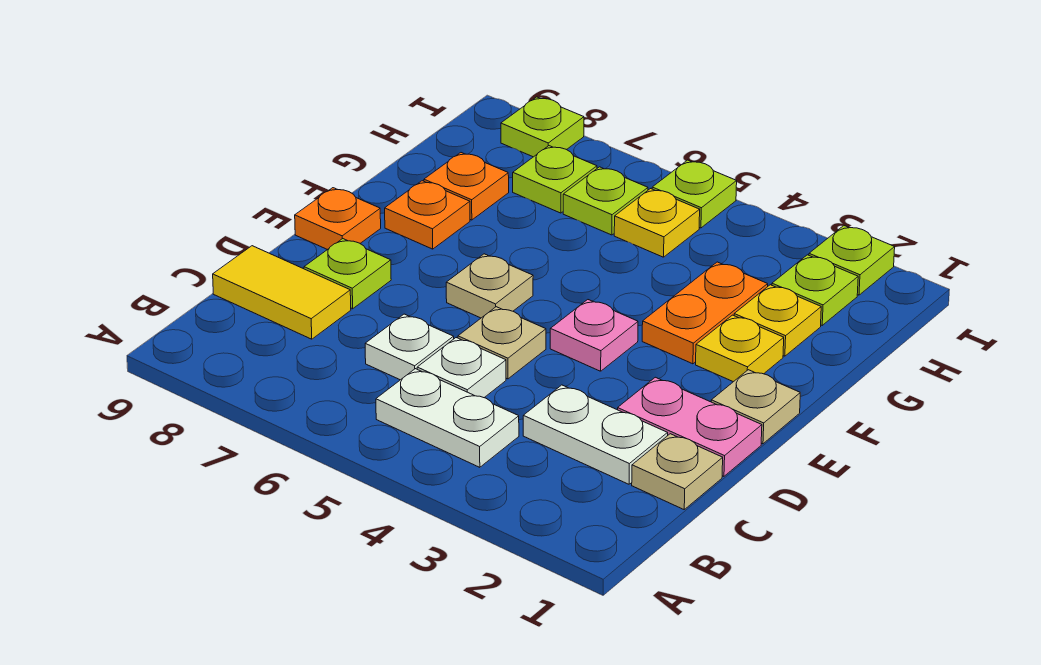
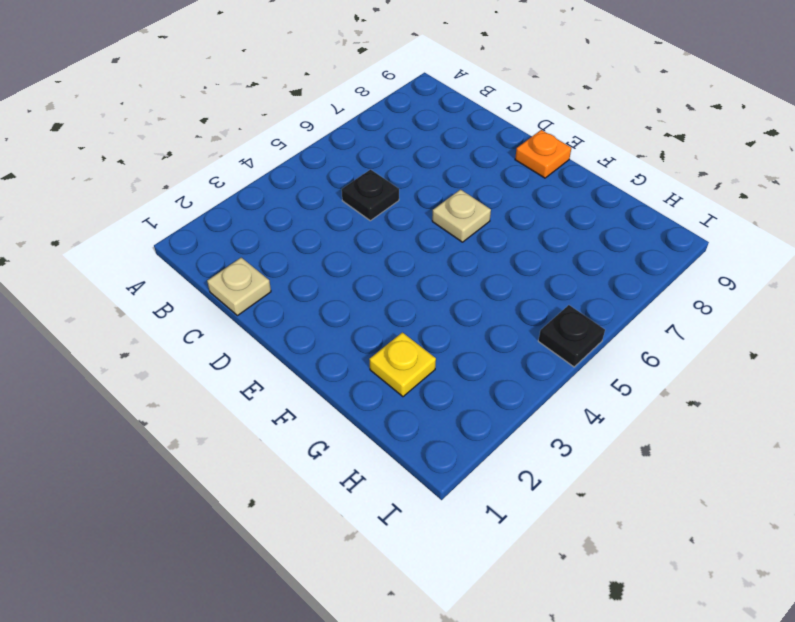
black 1x1 plate [342,169,399,221] -> white 1x1 plate [417,338,506,398]
black 1x1 plate [538,305,605,367] -> lime 1x1 plate [652,160,737,228]
none -> white 1x2 plate [376,369,519,467]
none -> white 1x2 plate [523,385,668,484]
none -> white 1x1 plate [365,314,454,380]

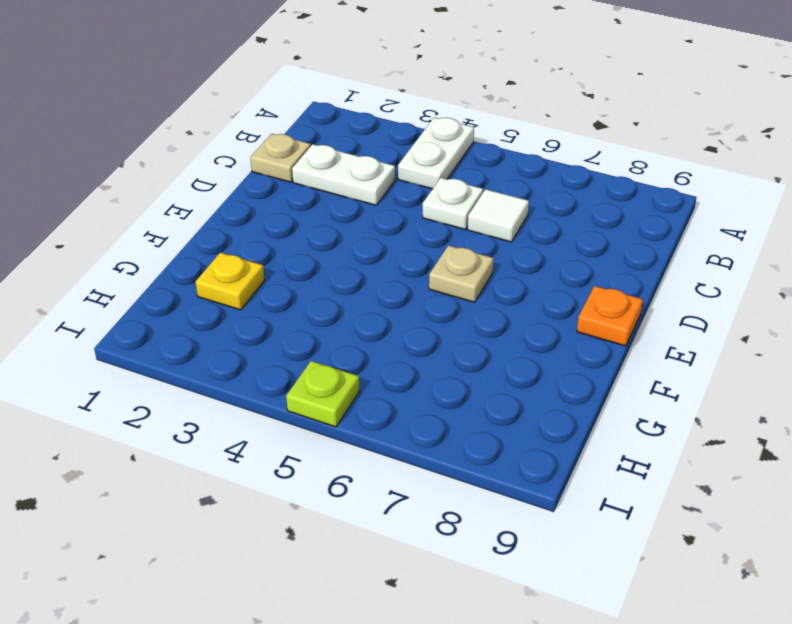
white 1x2 plate [398,117,474,189] -> white 1x2 plate turned to [376,369,519,467]
white 1x1 tile [468,189,529,242] -> white 1x1 plate [365,314,454,380]
none -> yellow 1x2 tile [213,246,351,339]
none -> pink 1x2 plate [618,377,762,476]
none -> tan 1x1 plate [458,307,546,379]

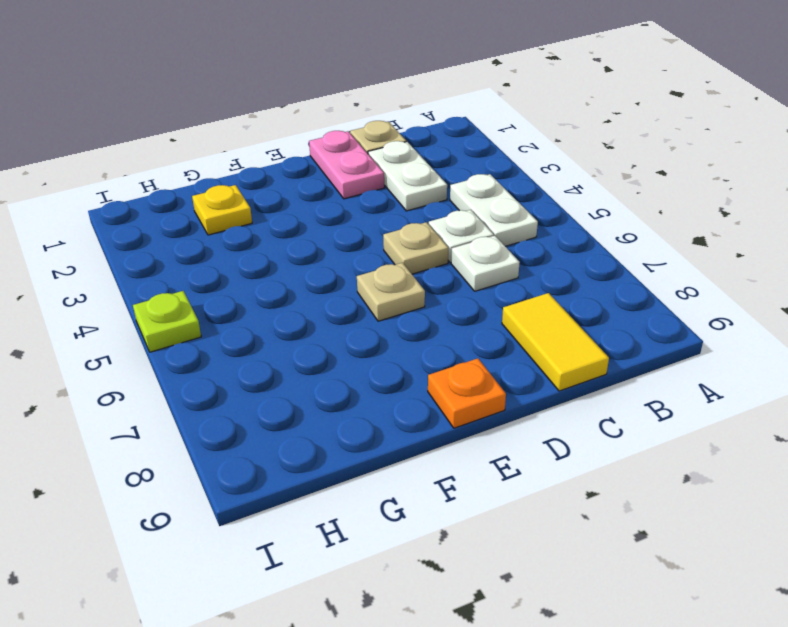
none -> lime 1x1 plate [304,239,391,309]
none -> tan 1x1 plate [711,370,800,444]
none -> pink 1x1 plate [550,300,638,371]

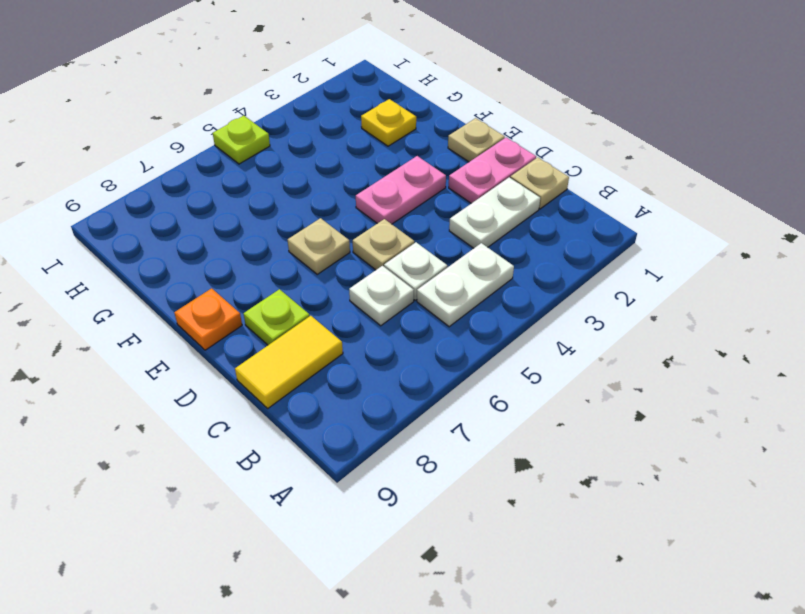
pink 1x2 plate [356,156,446,224] -> pink 1x1 plate [550,300,638,371]
none -> yellow 1x1 plate [696,315,784,382]
none -> orange 1x2 plate [642,262,768,364]
none -> orange 1x1 plate [385,181,470,249]

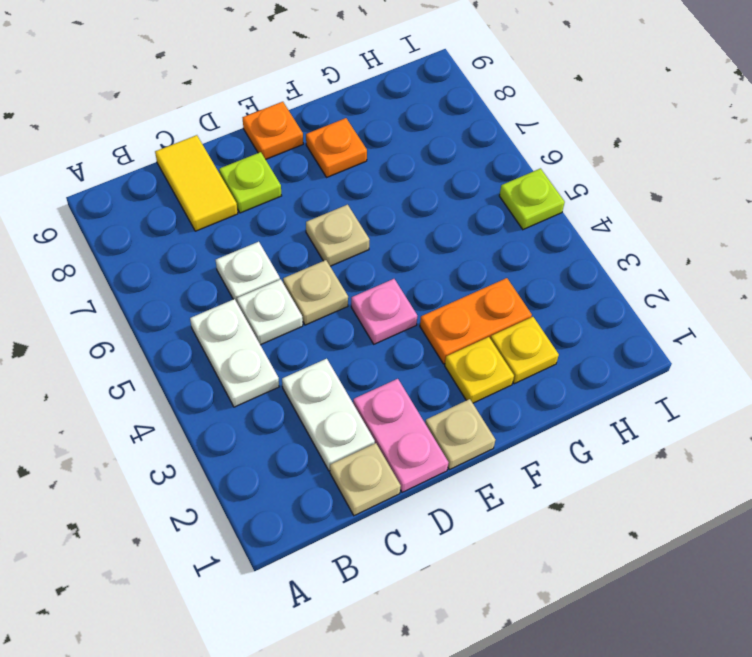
none -> orange 1x1 plate [424,153,509,220]
none -> lime 1x1 plate [772,255,858,325]
none -> yellow 1x1 plate [614,189,700,257]

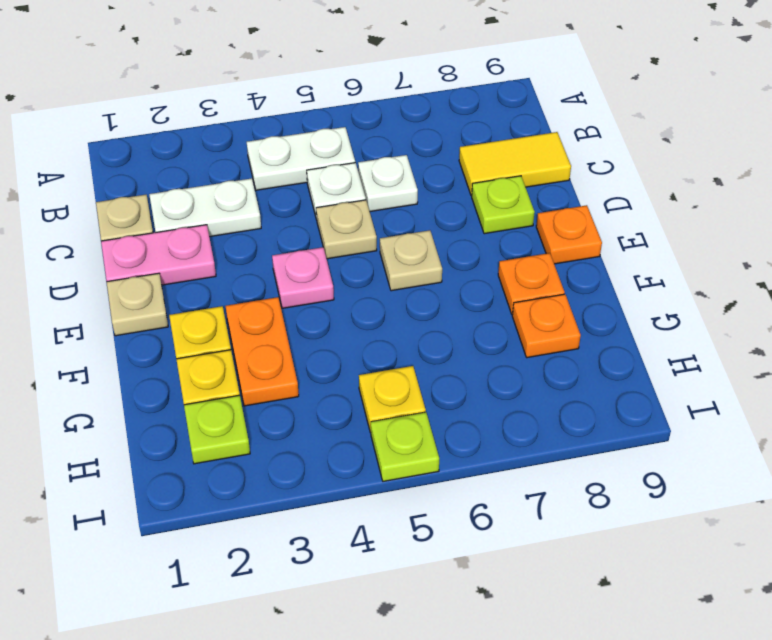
none -> lime 1x1 plate [563,167,648,235]
none -> lime 1x1 plate [513,146,597,213]
none -> lime 1x1 plate [809,226,895,295]

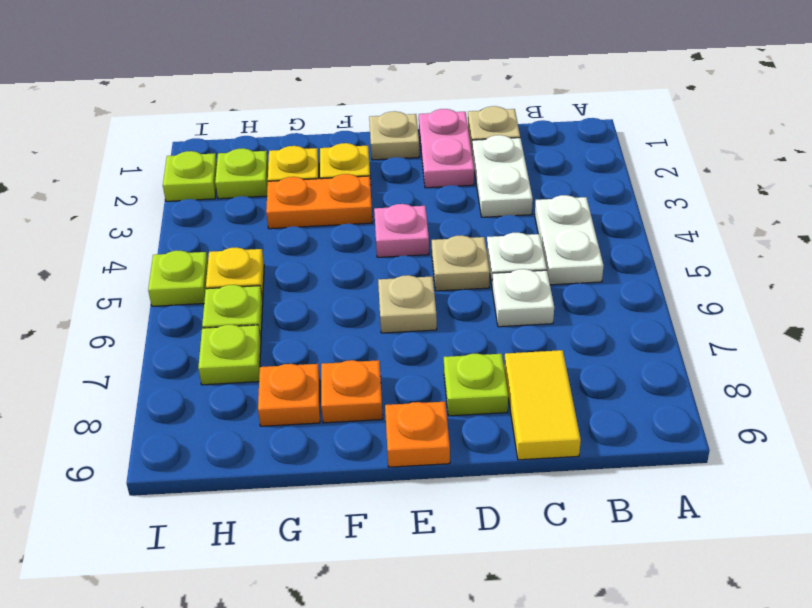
none -> lime 1x1 plate [501,97,584,157]

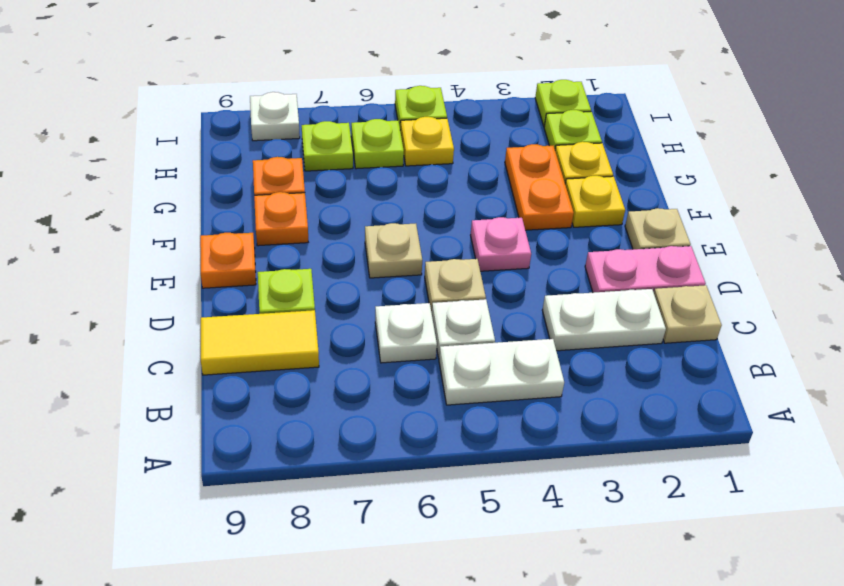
white 1x1 plate [250,92,300,141] -> lime 1x1 plate [501,97,584,157]

